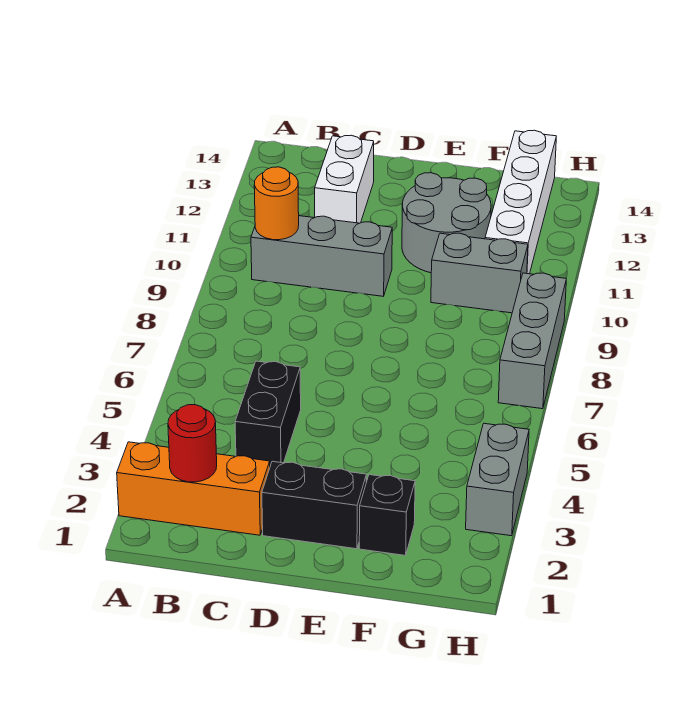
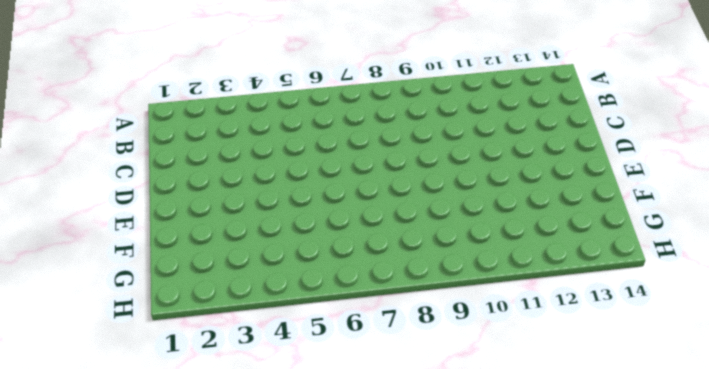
none -> orange 1x3 brick [117,442,270,535]
none -> grey 1x3 brick [251,216,392,296]
none -> black 1x2 brick [235,361,301,466]

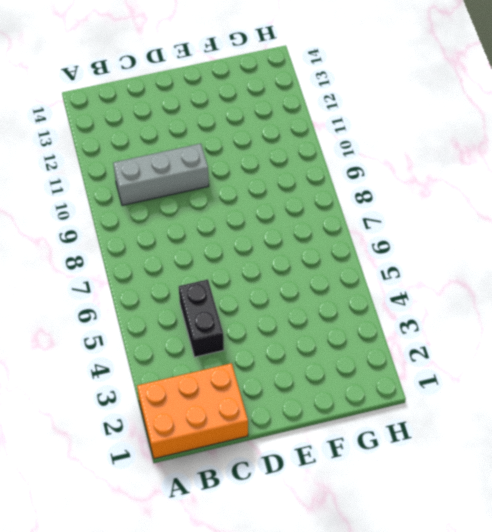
orange 2x3 brick [137,363,248,459] -> orange 1x3 brick [117,442,270,535]
none -> white 1x2 brick [315,135,374,223]
none -> black 1x2 brick [262,461,366,549]
none -> grey 2x2 round brick [402,173,491,273]

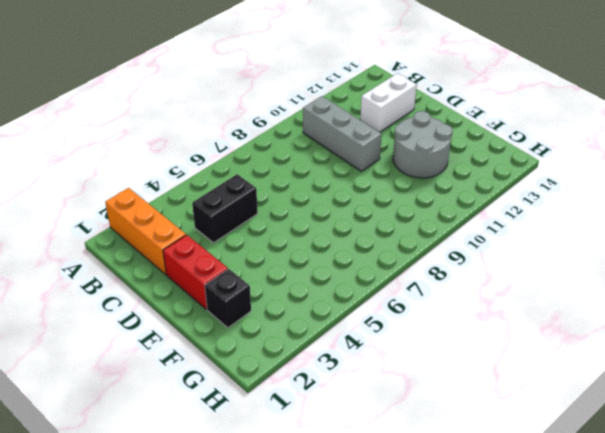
red 1x2 brick [163,235,228,309] -> black 1x2 brick [262,461,366,549]
none -> grey 1x2 brick [431,233,528,313]
none -> white 1x4 brick [485,130,556,274]
none -> grey 1x2 brick [466,423,529,536]

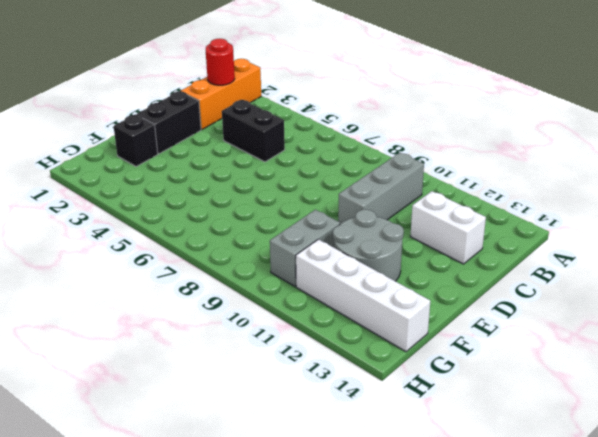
none -> grey 1x2 brick [466,423,529,536]
none -> grey 1x3 brick [498,273,566,409]
none -> orange 1x1 round brick [254,167,299,240]

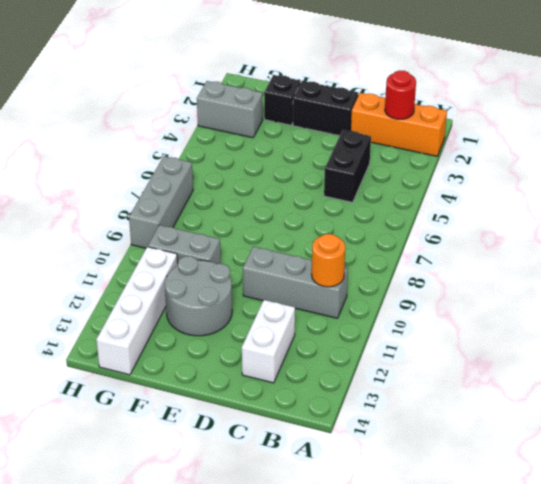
grey 1x2 brick [197,81,263,138] -> grey 1x2 brick turned to [466,423,529,536]

